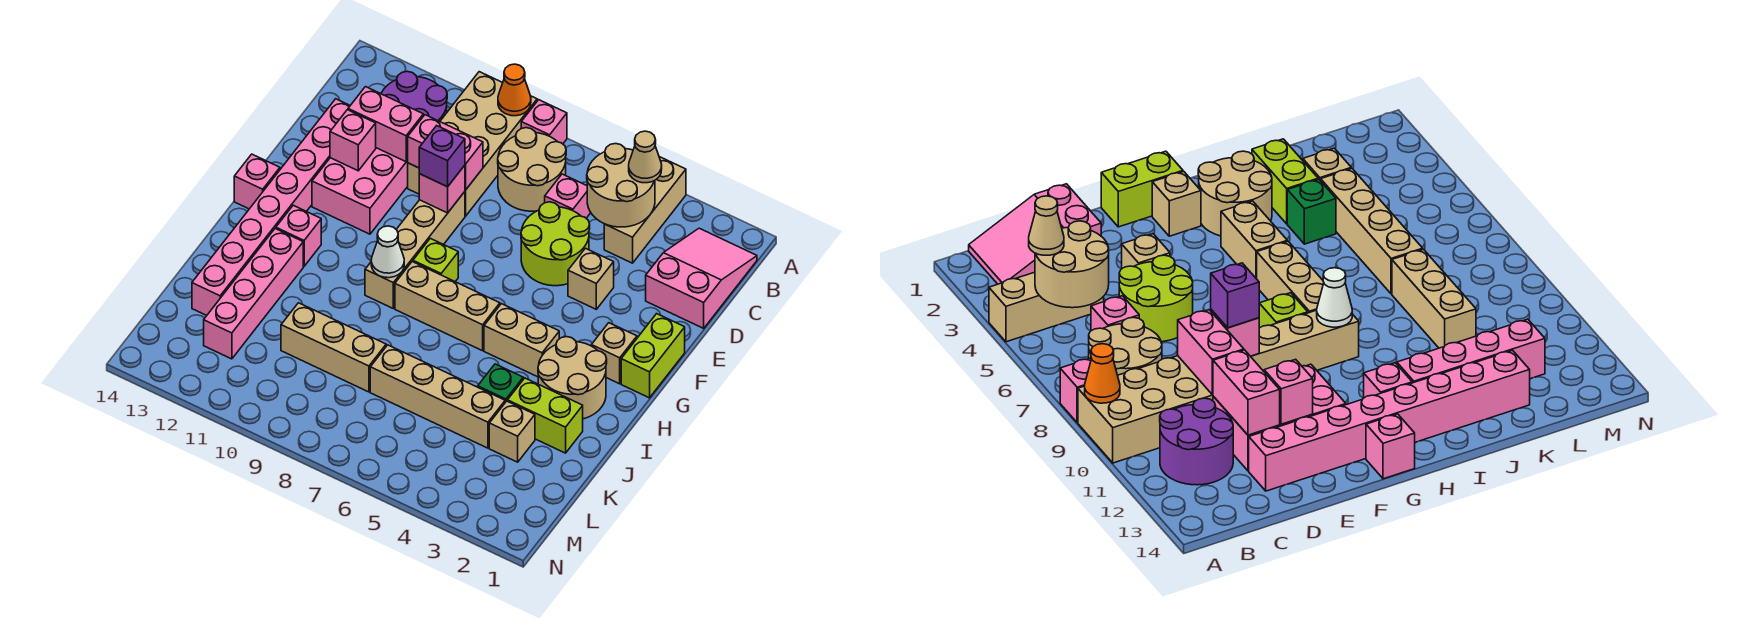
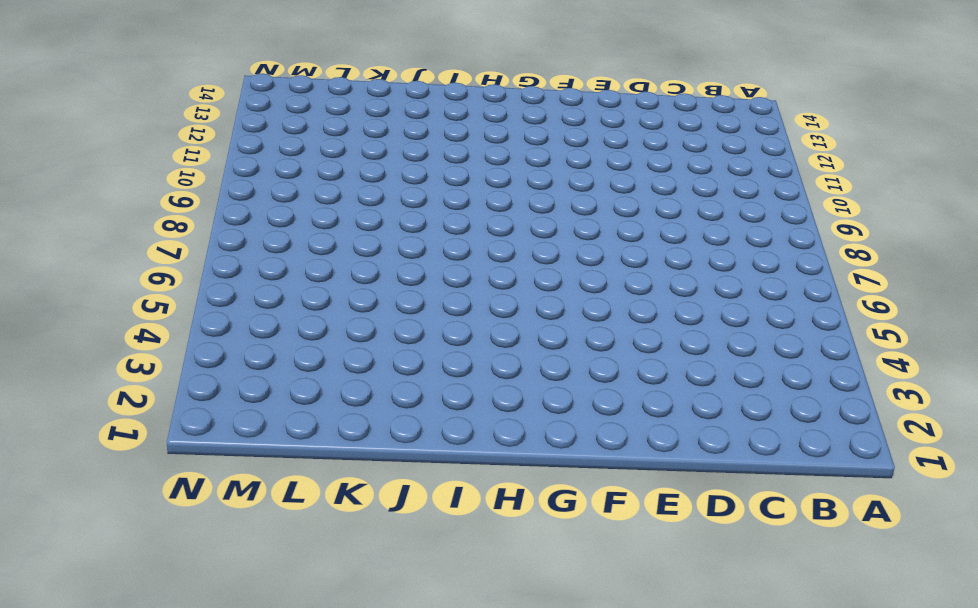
none -> tan 1x3 brick [604,157,686,263]
none -> pink 1x1 brick [521,100,567,144]
none -> tan 2x4 brick [408,72,537,216]
none -> pink 2x3 slope [646,228,757,328]

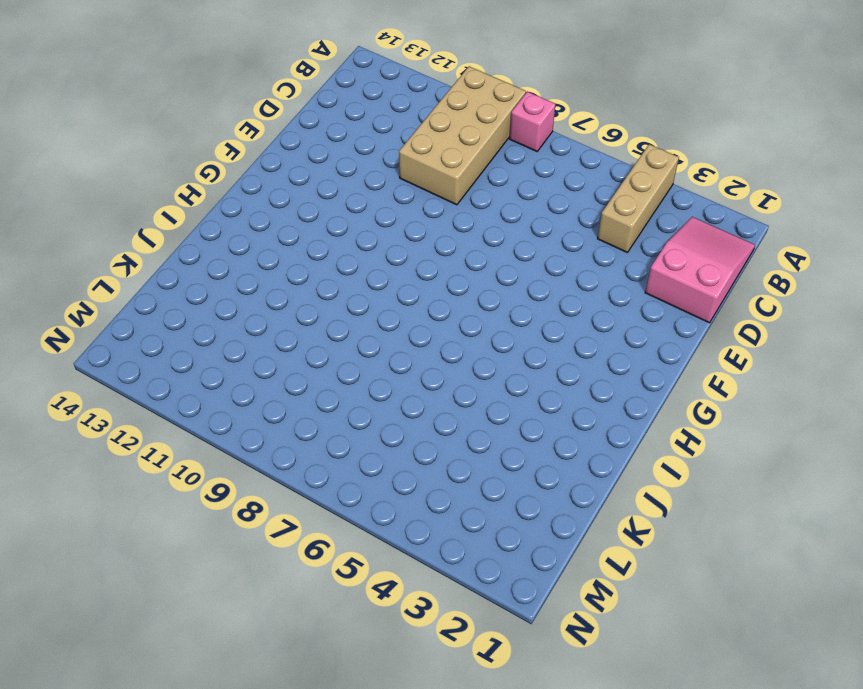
none -> tan 2x2 round brick [498,128,566,211]
none -> purple 2x2 round brick [381,71,447,121]
none -> pink 1x1 brick [545,174,590,218]
none -> lime 2x2 round brick [521,202,590,286]

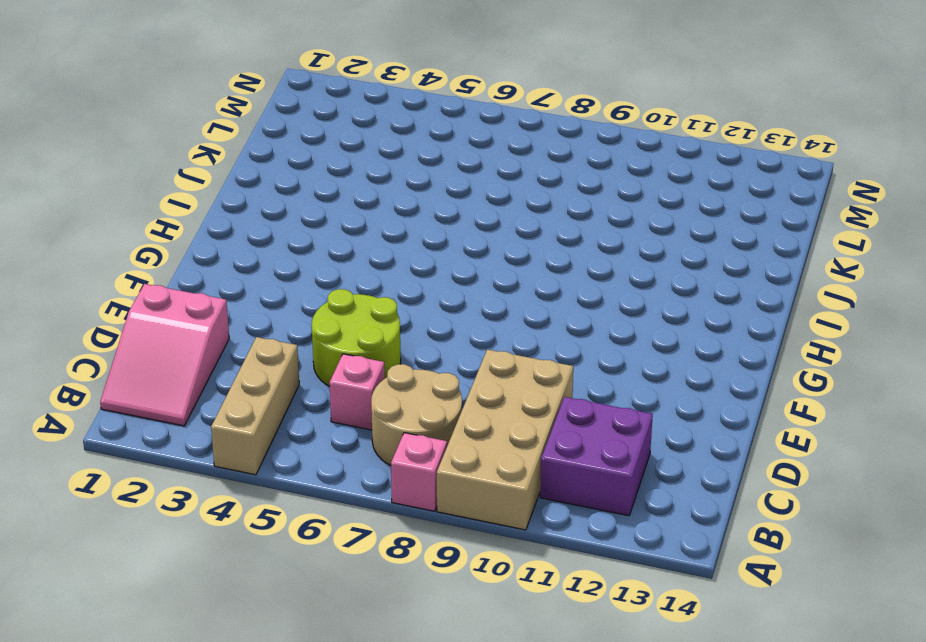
purple 2x2 brick [540,397,653,516] -> purple 2x2 round brick [381,71,447,121]
none -> pink 2x3 brick [312,148,408,234]
none -> pink 1x8 brick [192,99,350,315]
none -> tan 1x1 brick [568,248,614,309]
none -> tan 1x4 brick [365,192,465,308]

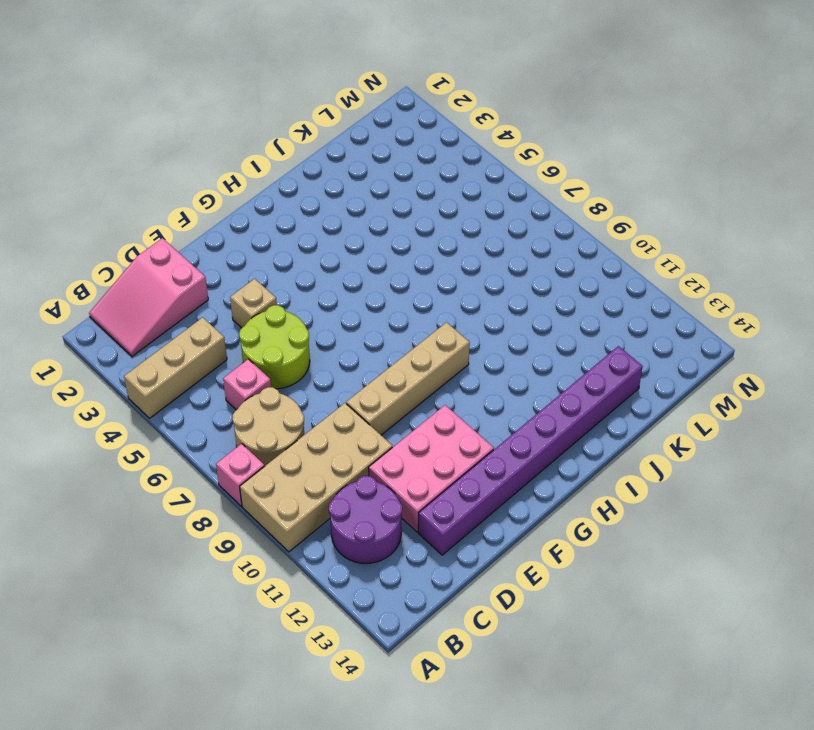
purple 1x8 brick [418,346,643,555] -> pink 1x8 brick [192,99,350,315]
none -> lime 1x2 brick [621,314,685,398]
none -> tan 1x1 brick [591,323,637,384]
none -> lime 1x1 brick [413,238,458,281]
none -> pink 1x1 brick [234,154,280,209]

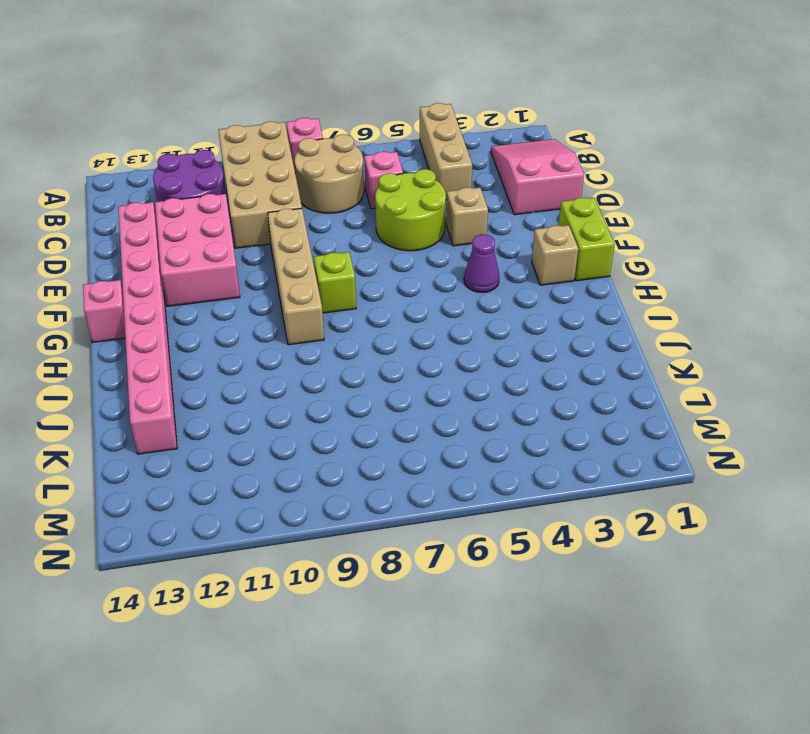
purple 1x1 cone [464,234,499,292] -> none
none -> tan 2x2 round brick [538,337,607,419]
none -> tan 1x2 brick [484,304,559,377]
none -> tan 1x3 brick [395,262,500,351]
none -> pink 1x1 brick [276,205,321,266]

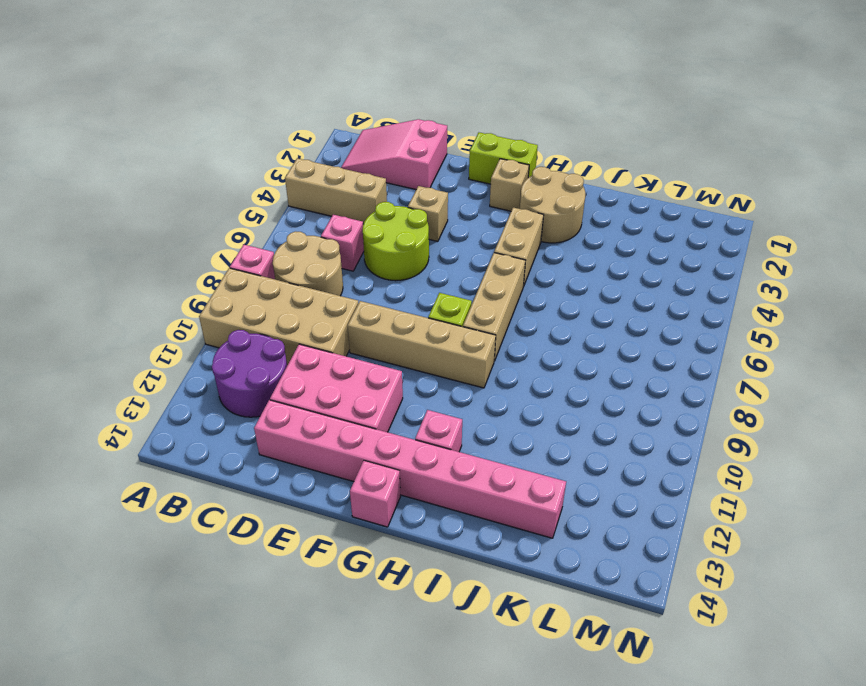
none -> pink 1x4 brick [204,229,303,359]
none -> lime 1x2 brick [507,378,583,453]
none -> green 1x1 brick [478,364,523,402]
none -> tan 1x1 brick [489,401,535,462]

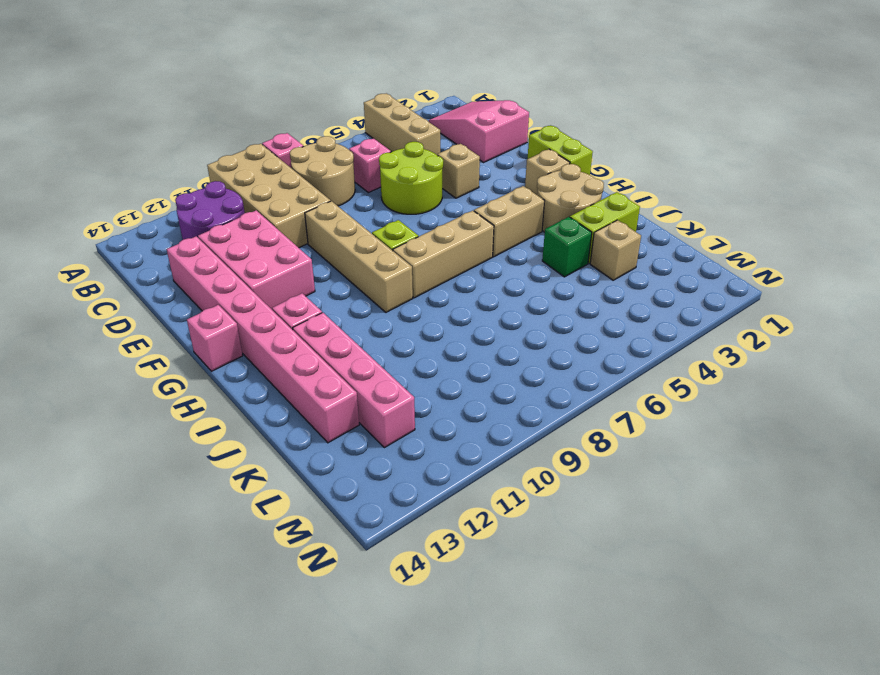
none -> tan 1x4 brick [370,345,505,448]
none -> tan 1x3 brick [281,303,386,392]
none -> orange 1x1 cone [498,64,531,116]
none -> tan 2x2 round brick [587,144,655,227]

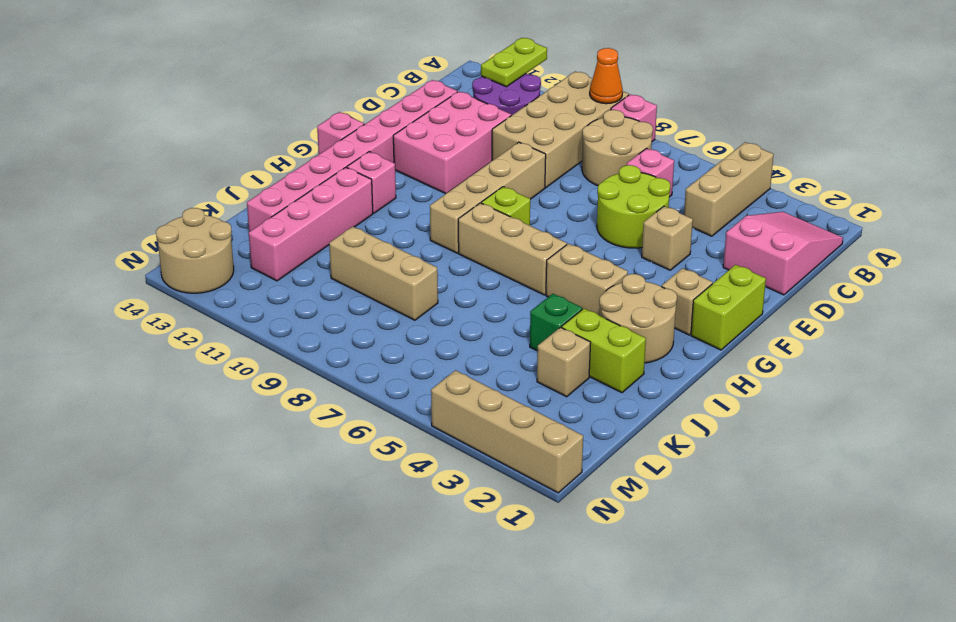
lime 1x2 plate [481,38,547,87] -> none
tan 2x2 round brick [156,208,234,293] -> tan 2x2 round brick moved to [587,144,655,227]
tan 1x4 brick [431,370,583,493] -> tan 1x4 brick moved to [370,345,505,448]
none -> pink 1x2 brick [407,115,483,190]
none -> pink 1x2 brick [348,87,423,162]
none -> pink 1x1 brick [419,165,465,213]
none -> pink 1x1 brick [330,110,376,171]

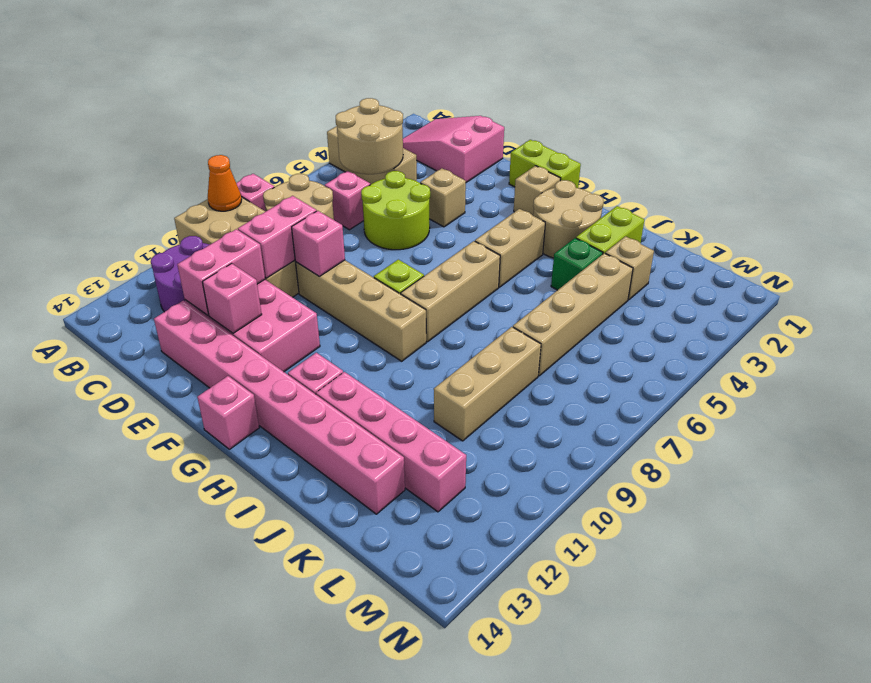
none -> white 1x1 cone [371,226,404,278]
none -> tan 1x1 cone [629,131,662,183]
none -> purple 1x1 brick [419,126,465,187]

